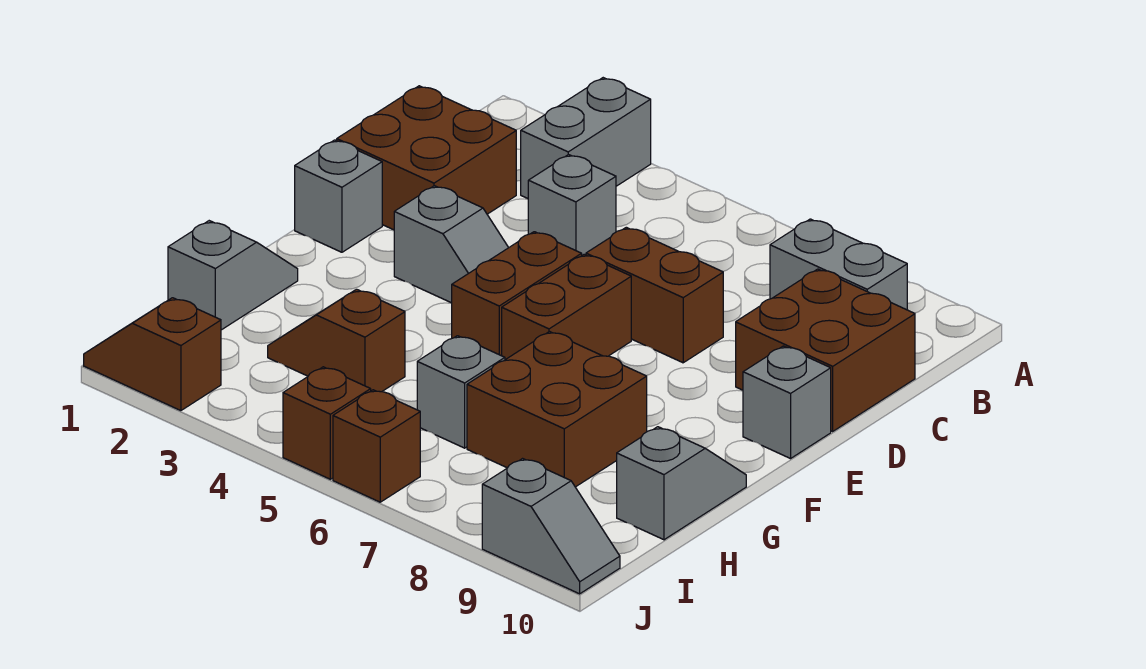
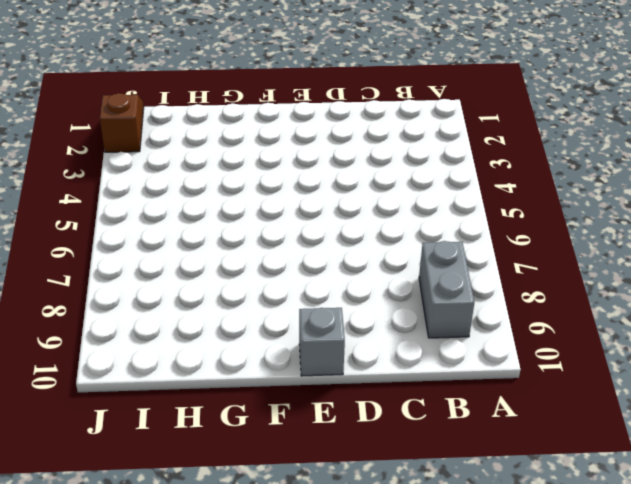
none -> grey 1x2 brick [521,78,651,198]
none -> brown 2x2 brick [337,86,516,230]
none -> grey 1x1 brick [528,155,616,255]

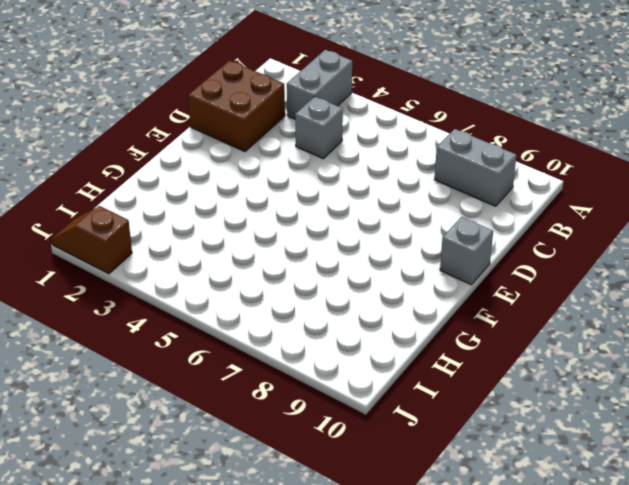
none -> brown 2x2 brick [736,269,915,431]
none -> brown 1x2 brick [586,227,723,363]
none -> grey 1x1 brick [295,140,382,252]

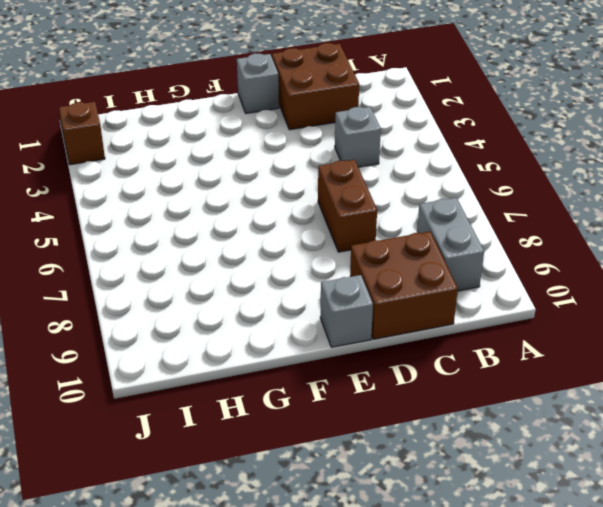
none -> grey 1x2 brick [521,78,651,198]
none -> grey 1x2 slope [394,186,509,303]
none -> brown 1x2 brick [452,232,582,356]

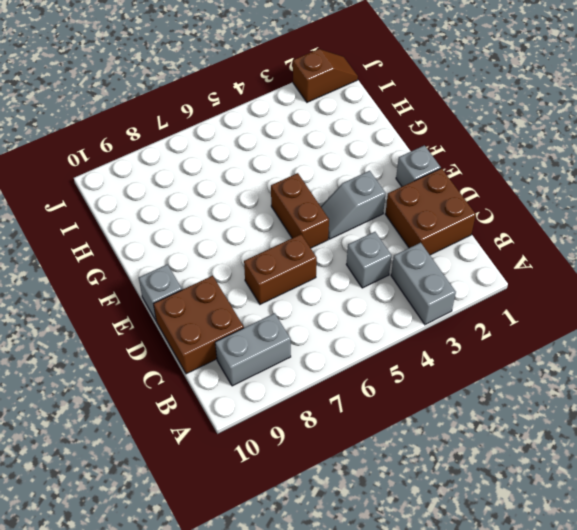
none -> brown 1x2 brick [502,255,631,360]
none -> grey 1x2 slope [168,221,298,330]
none -> brown 2x2 brick [467,332,647,487]

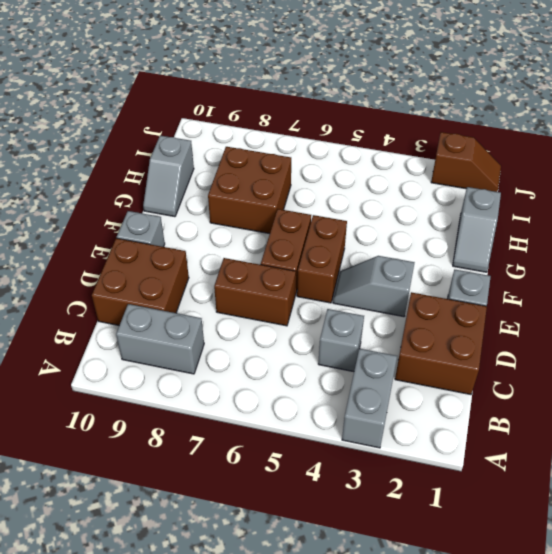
none -> brown 1x2 slope [268,289,405,392]
none -> grey 1x1 brick [417,336,505,448]
none -> brown 1x1 brick [283,367,371,479]

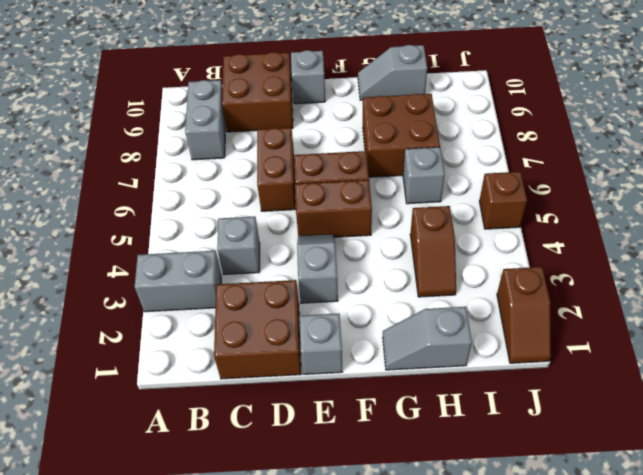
none -> brown 1x1 brick [333,390,420,502]
none -> grey 1x2 slope [482,459,620,594]

